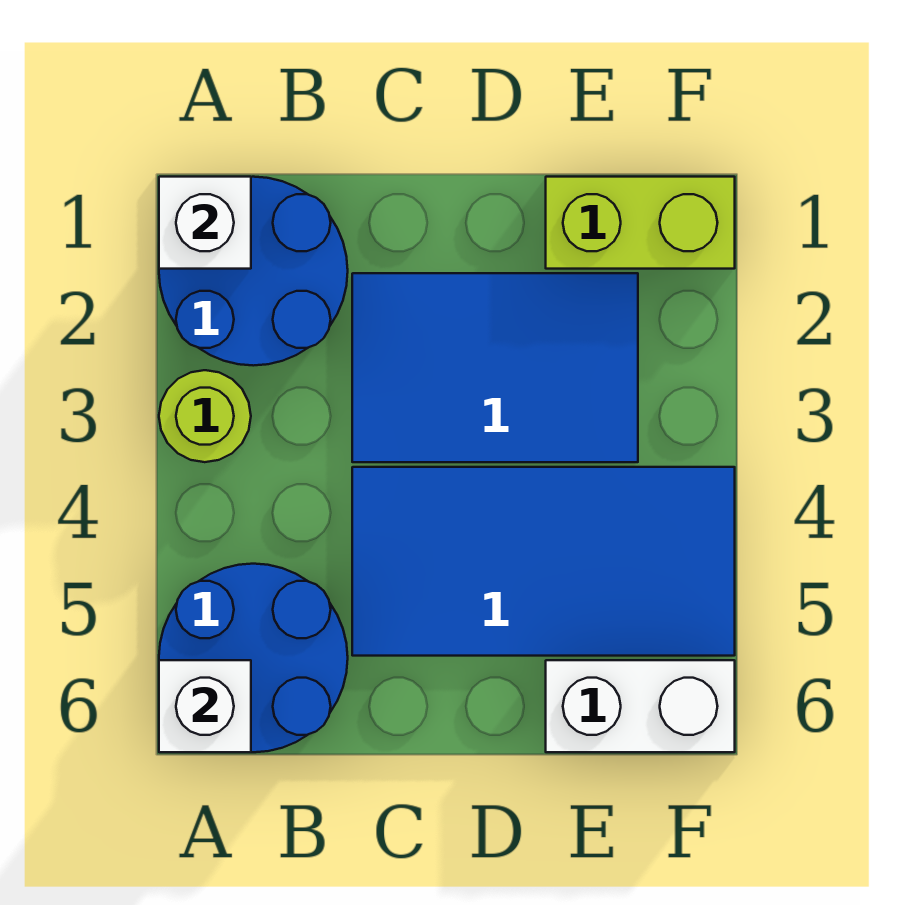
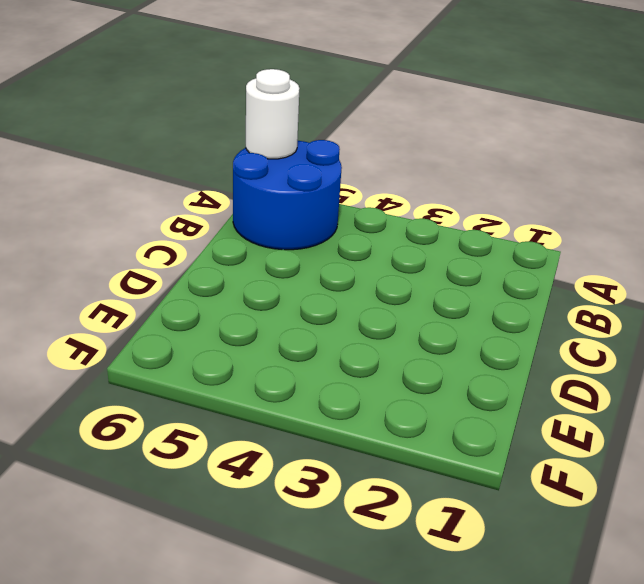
white 1x1 round brick [246,69,299,159] -> white 1x1 brick [159,660,251,752]
none -> blue 2x2 round brick [159,177,348,366]
none -> lime 1x1 round brick [159,370,251,462]

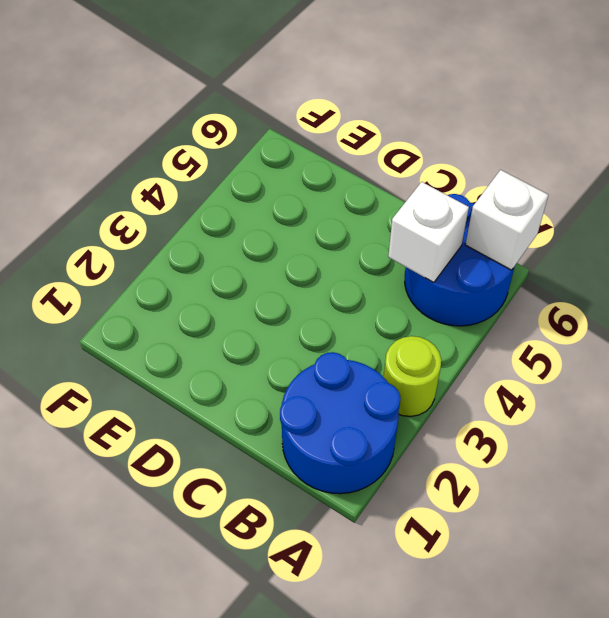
white 1x1 brick [388,182,469,283] -> white 1x1 brick moved to [159,177,251,269]
none -> blue 2x3 tile [352,273,638,462]
none -> blue 2x4 tile [352,467,735,656]

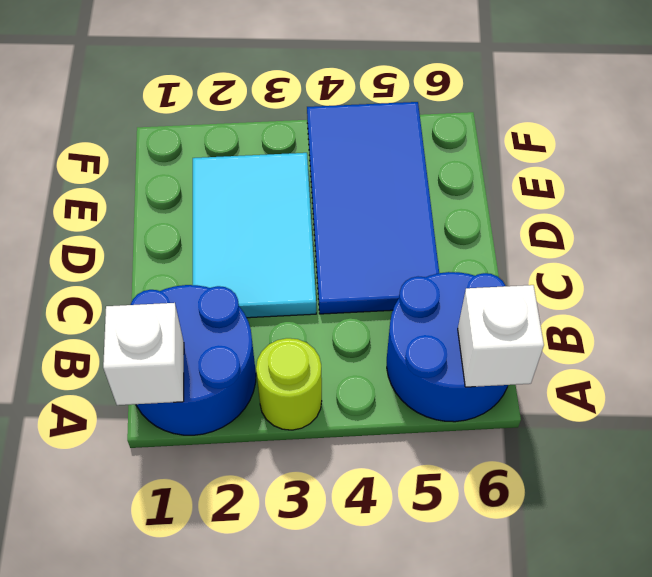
cyan 2x3 tile [193,153,316,318] -> blue 2x3 tile [352,273,638,462]
none -> lime 1x2 brick [546,177,735,269]
none -> white 1x2 brick [546,660,735,752]

